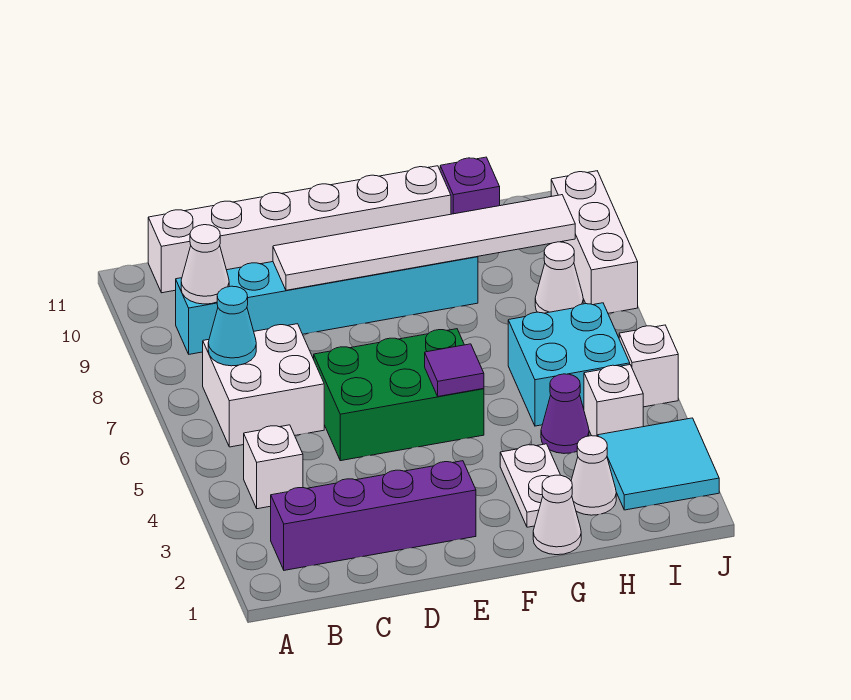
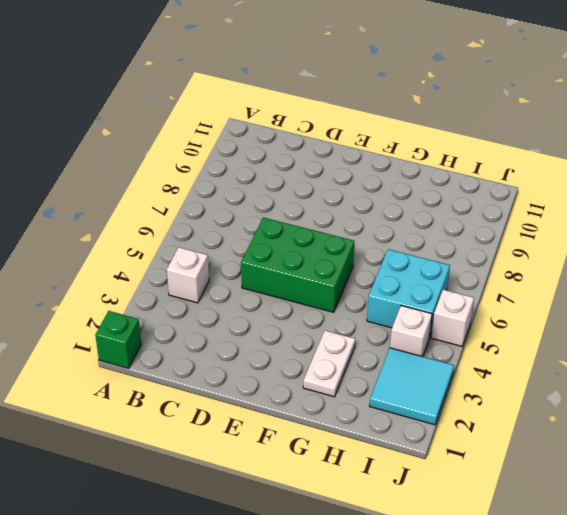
green 1x1 brick [95,311,141,368] -> none
none -> purple 1x4 brick [271,461,476,570]
none -> white 2x2 brick [203,324,324,447]
none -> cyan 1x6 brick [176,256,478,354]

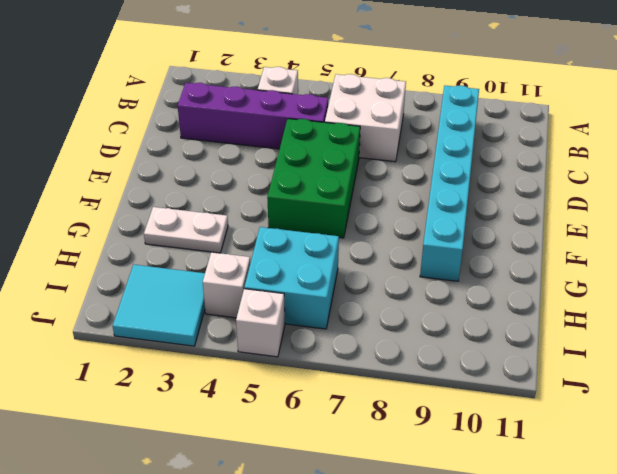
purple 1x4 brick [178,83,328,149] -> purple 1x4 brick turned to [271,461,476,570]
none -> white 1x6 brick [148,166,451,293]
none -> white 1x1 cone [533,475,581,555]
none -> white 1x1 cone [571,436,616,515]

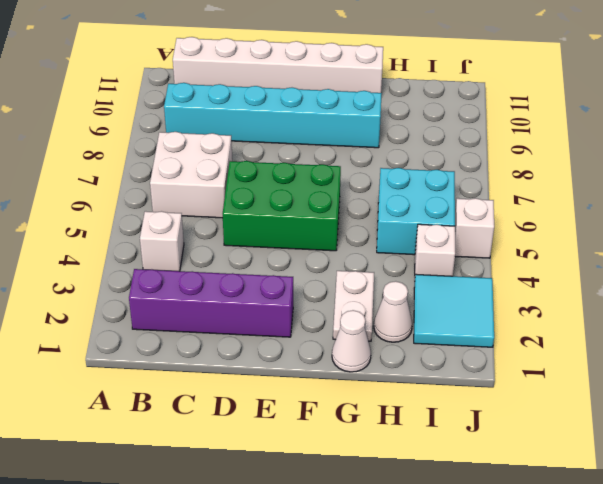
none -> purple 1x1 cone [541,374,589,454]
none -> purple 1x1 brick [440,157,500,214]
none -> white 1x1 cone [535,242,583,313]

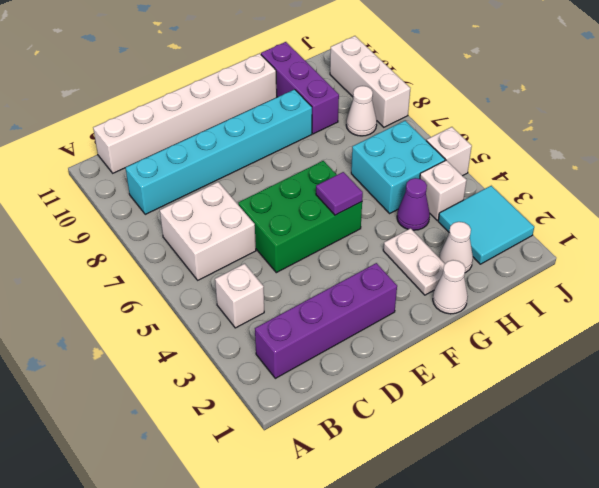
purple 1x3 brick [261,42,339,134] -> purple 1x1 brick [440,157,500,214]
none -> cyan 1x1 cone [208,286,256,366]
none -> white 1x1 cone [181,225,229,304]
none -> white 1x6 tile [273,195,575,290]

